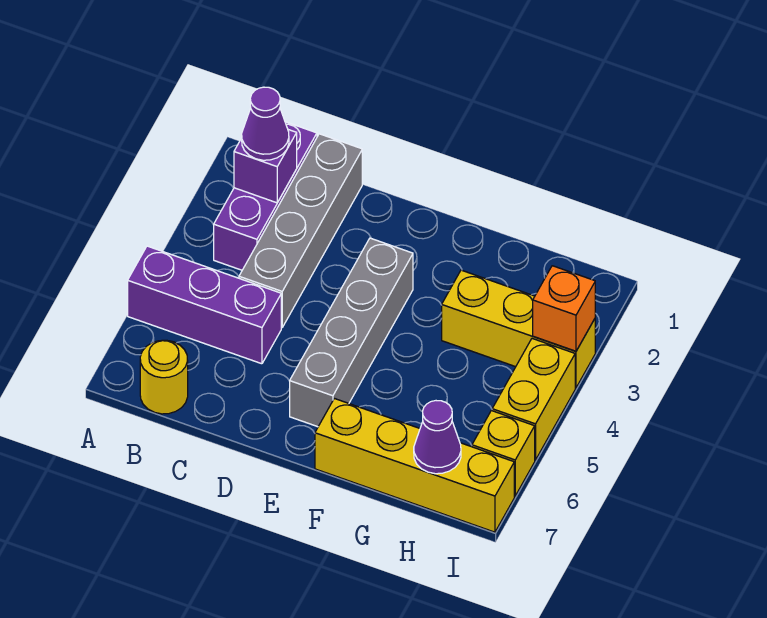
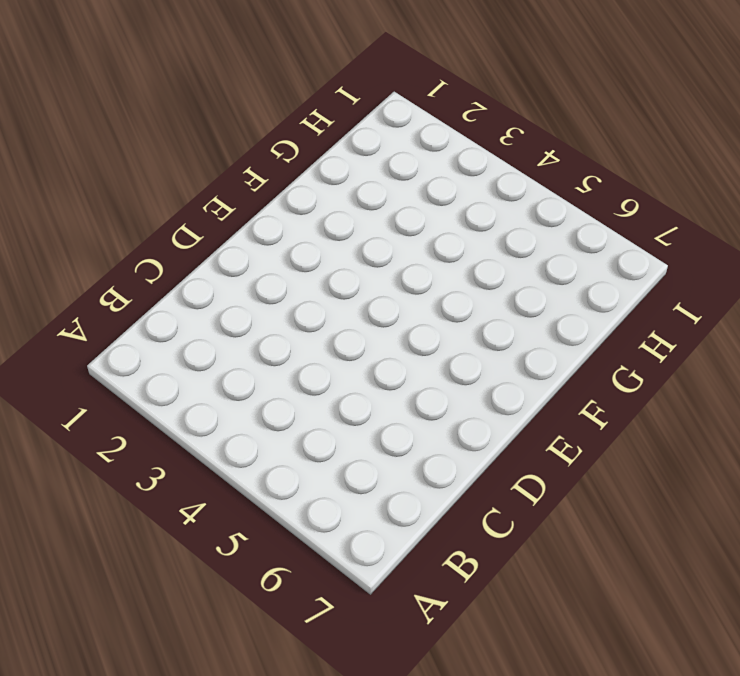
none -> purple 1x3 brick [128,246,281,364]
none -> purple 1x3 brick [214,122,317,270]
none -> yellow 1x1 round brick [140,340,188,414]

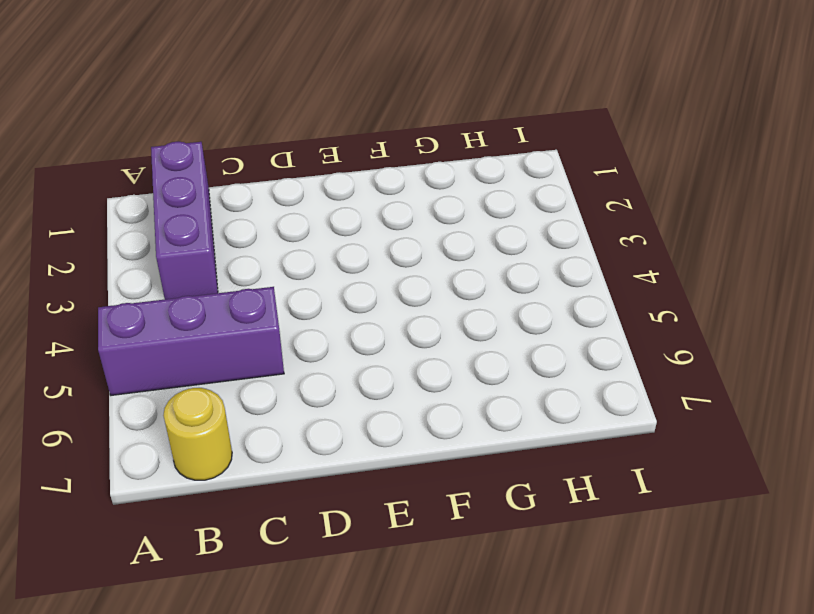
none -> grey 1x4 brick [239,134,362,327]
none -> grey 1x4 brick [290,238,413,427]
none -> yellow 1x4 brick [315,398,514,532]

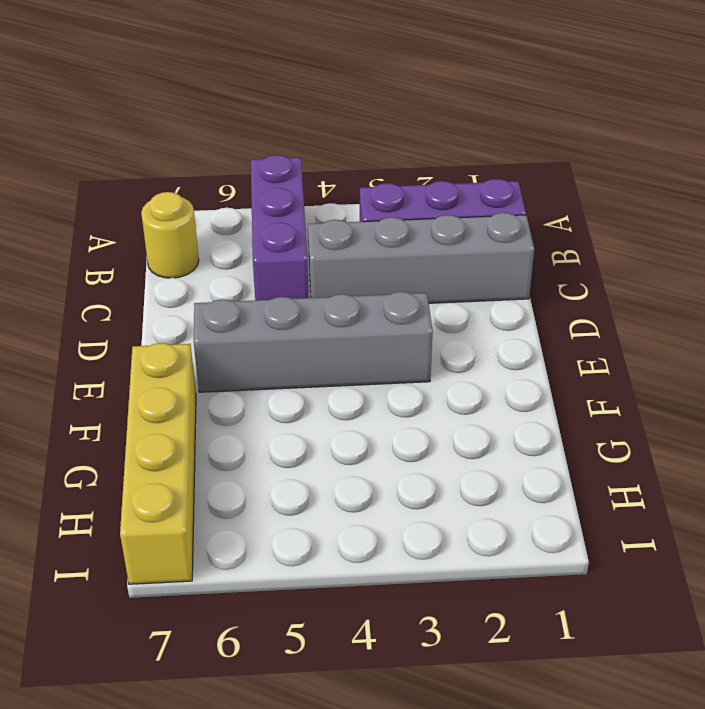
none -> yellow 1x3 brick [442,270,595,388]
none -> yellow 1x2 brick [492,339,575,460]
none -> yellow 1x1 brick [472,411,535,496]

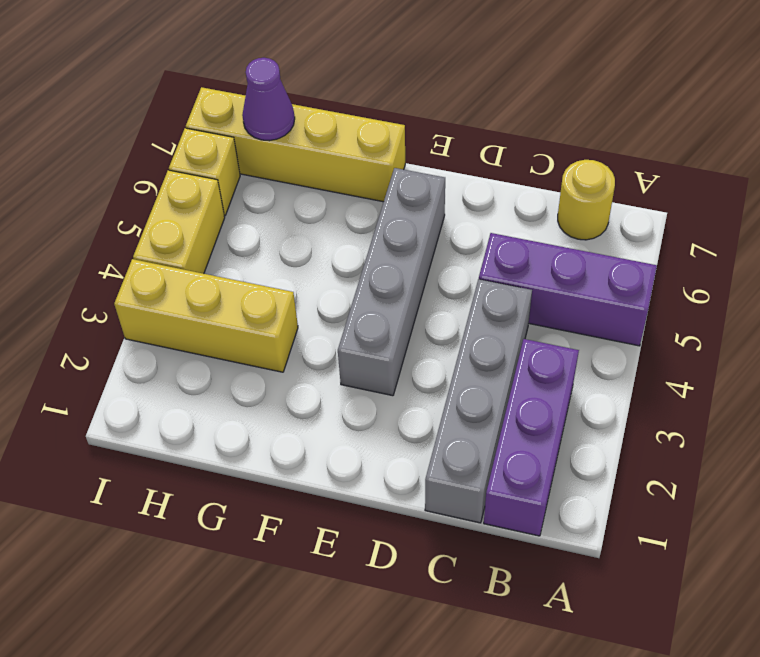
none -> purple 1x1 brick [234,130,297,203]
none -> orange 1x1 brick [533,266,595,351]
none -> purple 1x1 cone [242,87,289,160]

